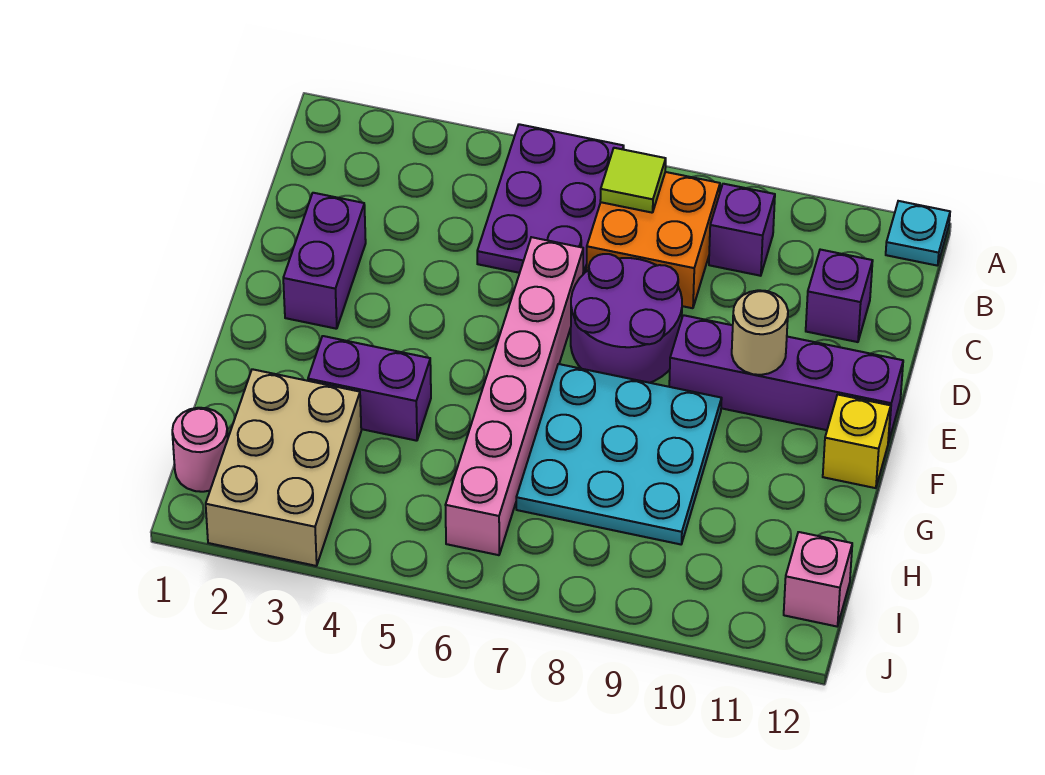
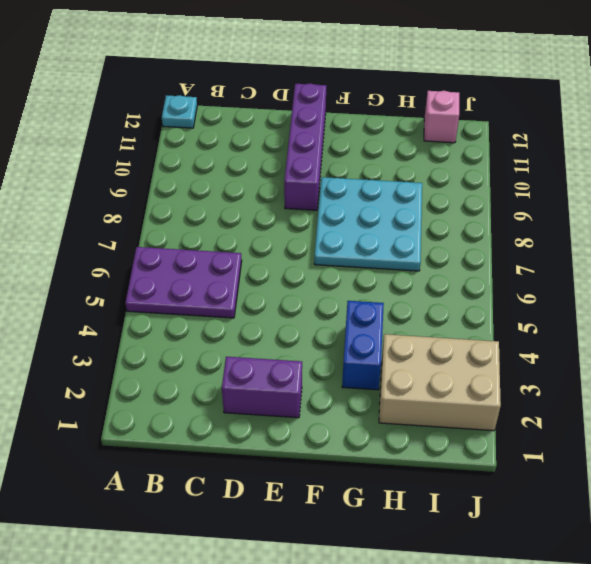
blue 1x2 brick [342,301,384,390] -> purple 1x2 brick [308,336,431,441]
none -> orange 2x2 brick [586,172,720,308]
none -> purple 1x1 brick [709,184,775,276]
none -> purple 1x1 brick [806,250,873,342]

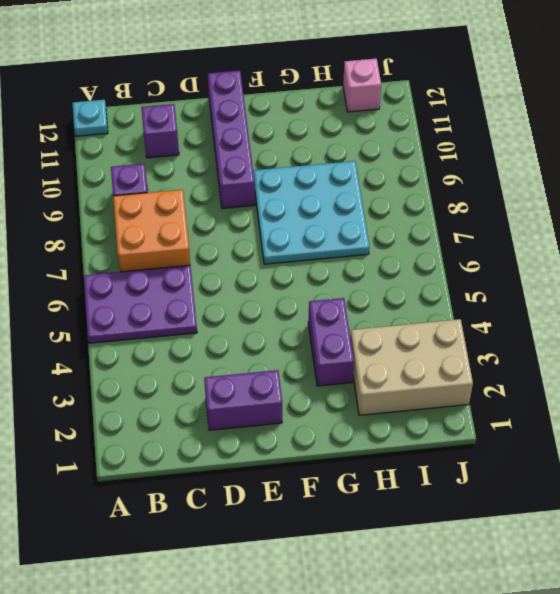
none -> pink 1x6 brick [446,237,583,555]
none -> purple 2x2 round brick [571,254,682,383]
none -> yellow 1x1 brick [823,395,891,488]

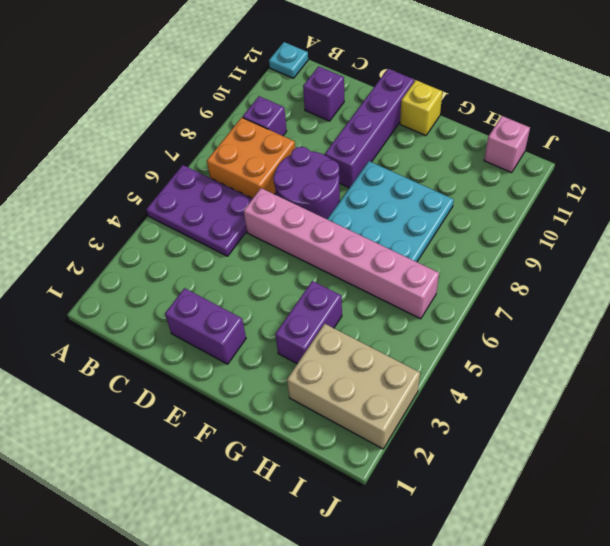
none -> pink 1x1 round brick [172,408,228,492]
none -> lime 1x1 tile [600,148,666,213]
none -> tan 1x1 round brick [732,290,788,375]

